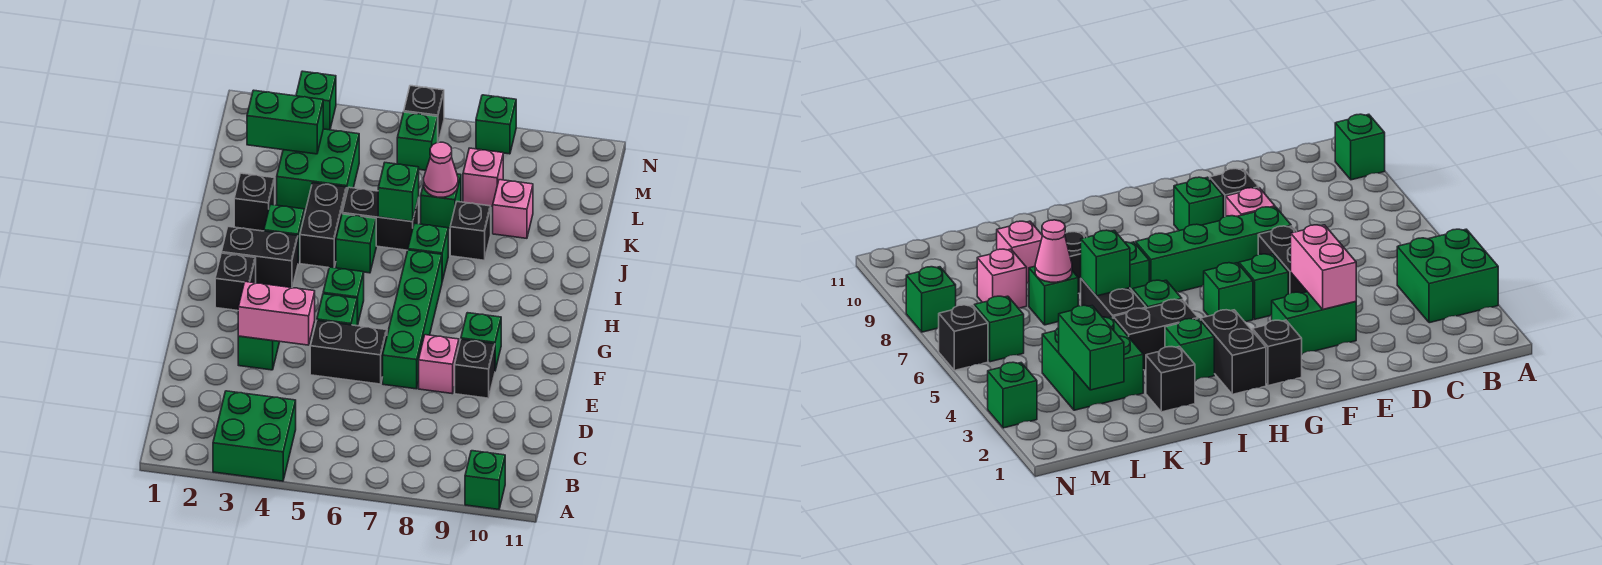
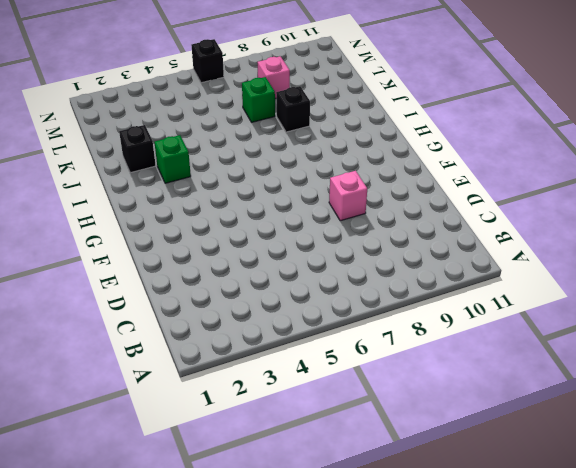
none -> green 2x2 brick [213,391,296,481]
none -> green 1x1 brick [465,451,505,509]
none -> green 1x2 brick [238,336,280,370]
none -> black 1x2 brick [310,321,387,384]

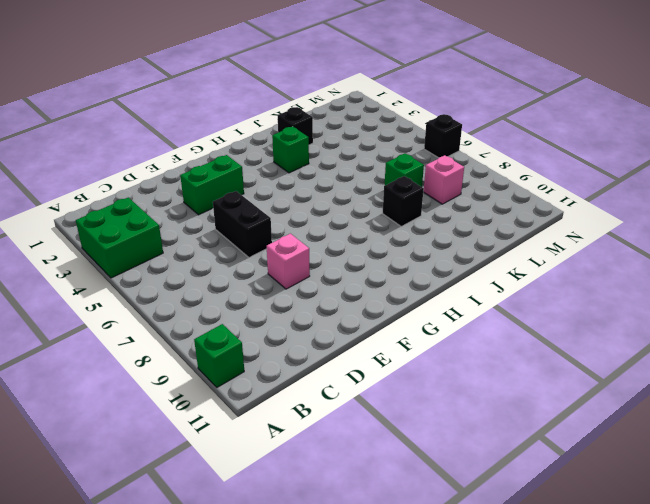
none -> green 1x4 brick [383,250,442,389]
none -> black 1x1 brick [455,339,495,398]
none -> green 1x1 brick [317,294,357,326]
none -> green 1x1 brick [461,313,501,370]

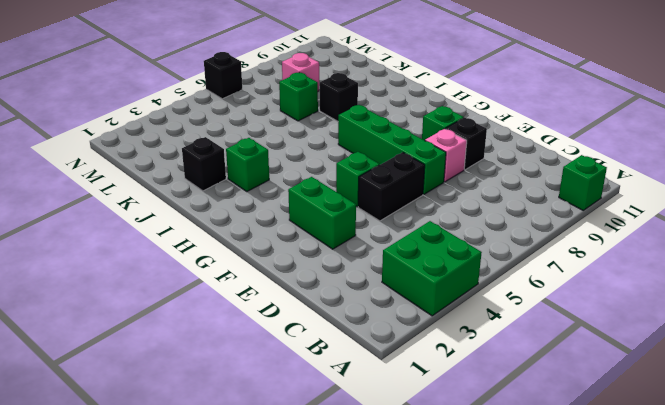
none -> black 1x1 brick [215,253,256,311]
none -> green 1x1 brick [323,267,364,325]
none -> black 1x2 brick [222,227,298,288]
none -> black 1x2 brick [300,183,347,268]

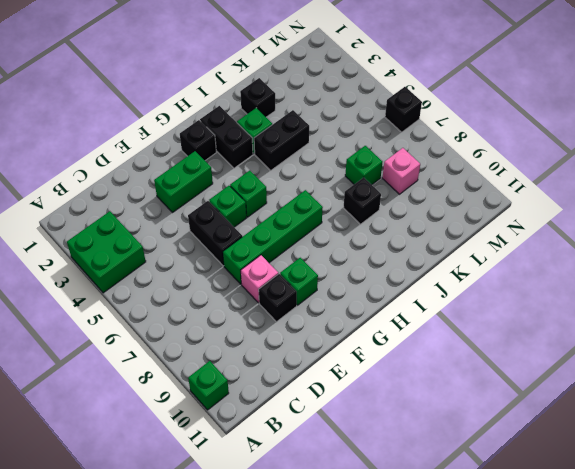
none -> green 1x1 brick [336,214,376,273]
none -> green 1x1 brick [408,223,448,281]
none -> black 1x2 brick [342,187,419,250]
none -> green 2x2 brick [277,129,359,210]

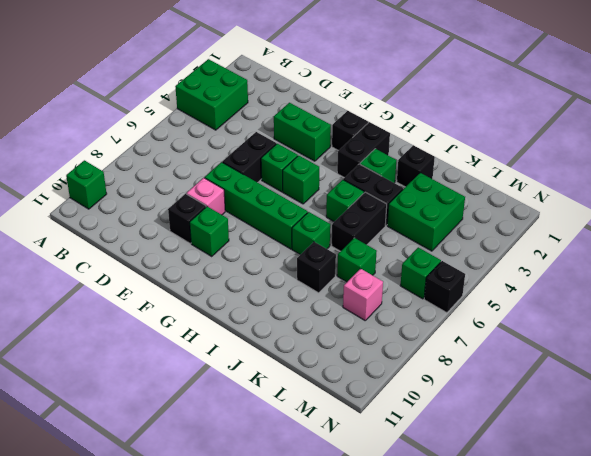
none -> pink 1x1 brick [493,180,533,238]
none -> green 1x1 brick [296,71,336,130]
none -> green 1x1 brick [476,95,516,154]
none -> pink 1x2 brick [238,282,315,345]

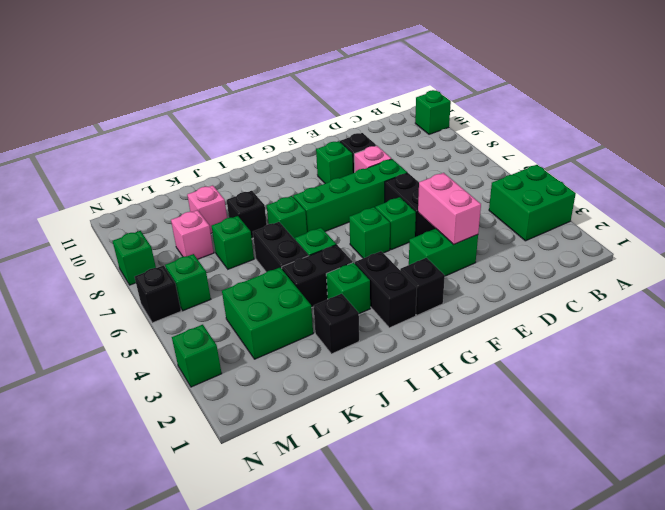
none -> green 1x1 brick [378,163,419,222]
none -> pink 1x1 cone [424,142,458,197]
none -> green 1x2 brick [247,90,323,154]

